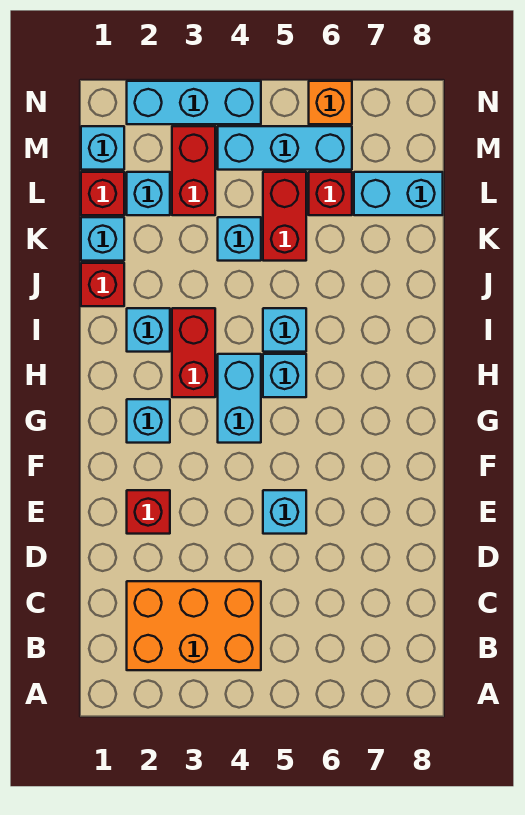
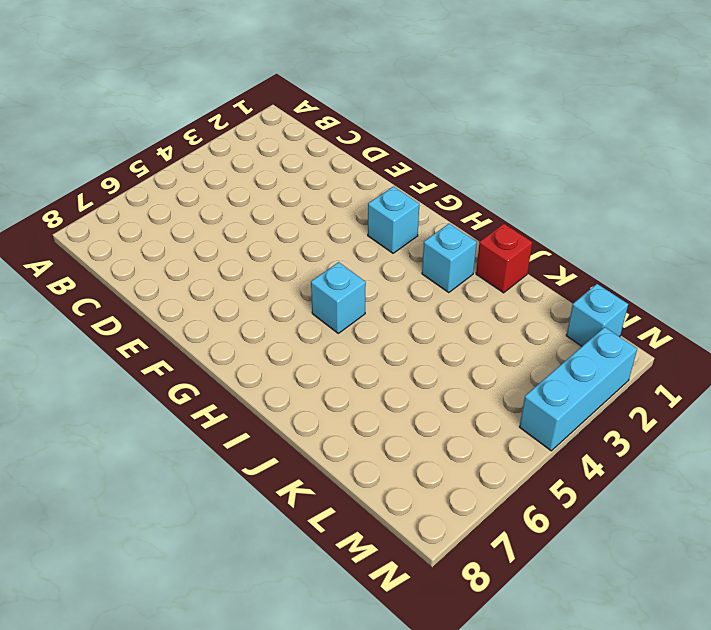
none -> orange 2x3 brick [127,581,261,670]
none -> red 1x1 brick [127,490,170,534]
none -> cyan 1x1 brick [263,490,306,534]

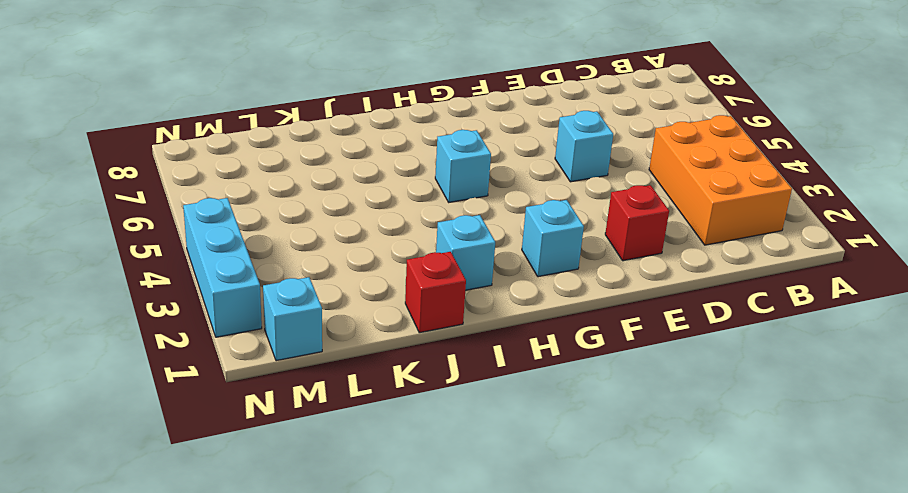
none -> cyan 1x2 brick [218,354,261,443]
none -> red 1x2 brick [172,308,215,397]
none -> cyan 1x1 brick [263,308,306,352]

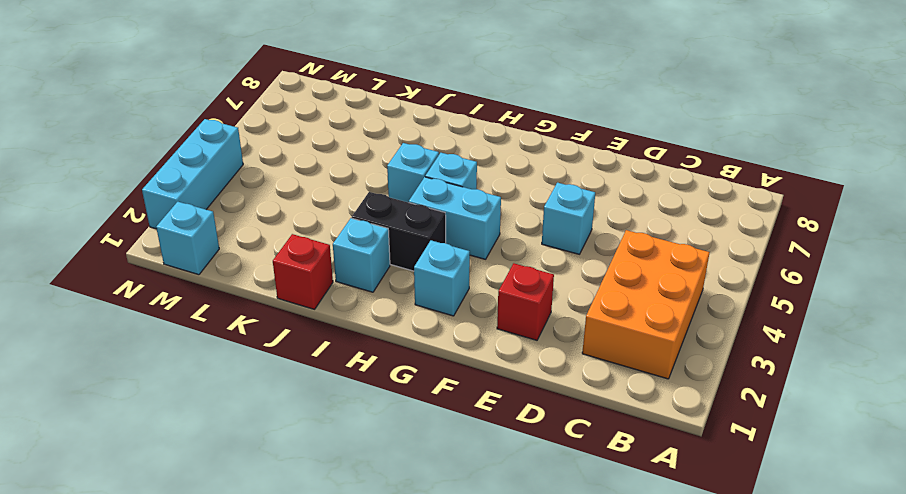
black 1x2 brick [352,192,446,271] -> red 1x2 brick [172,308,215,397]
none -> cyan 1x1 brick [81,217,124,261]
none -> cyan 1x1 brick [218,217,261,261]
none -> red 1x2 brick [263,172,306,261]

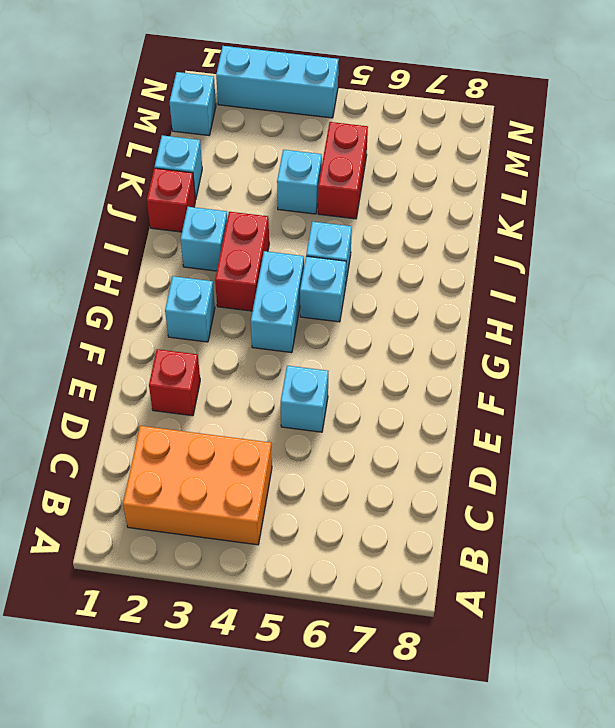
none -> red 1x1 brick [81,172,124,215]
none -> cyan 1x1 brick [127,172,170,215]
none -> red 1x2 brick [172,126,215,215]

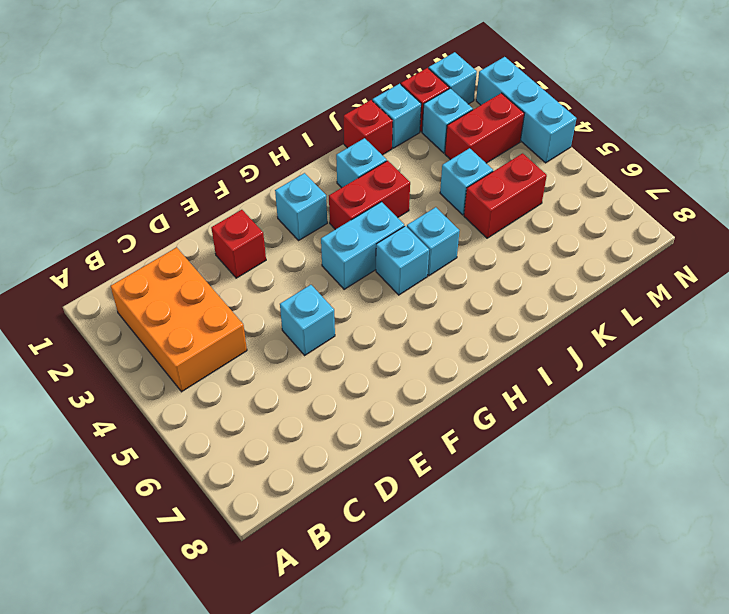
none -> red 1x1 brick [309,172,352,215]
none -> cyan 1x2 brick [354,172,443,215]
none -> cyan 1x3 brick [218,126,352,170]

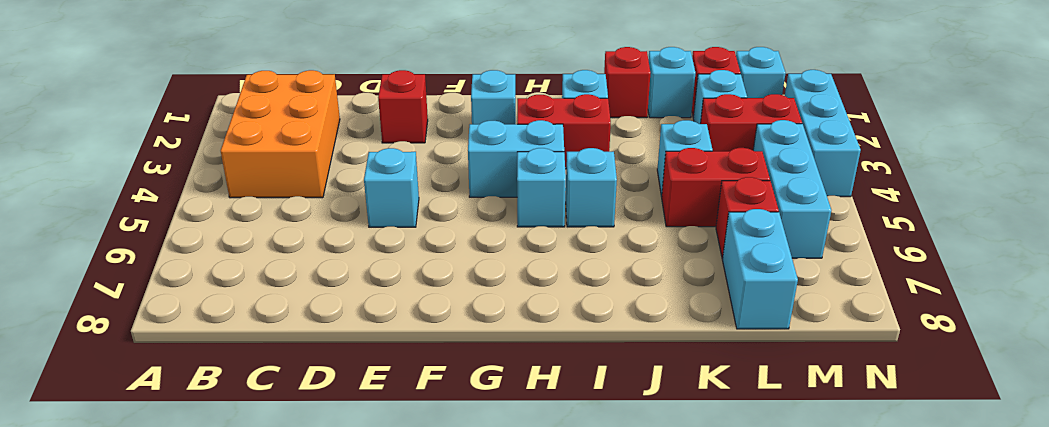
none -> orange 1x1 brick [309,81,352,124]

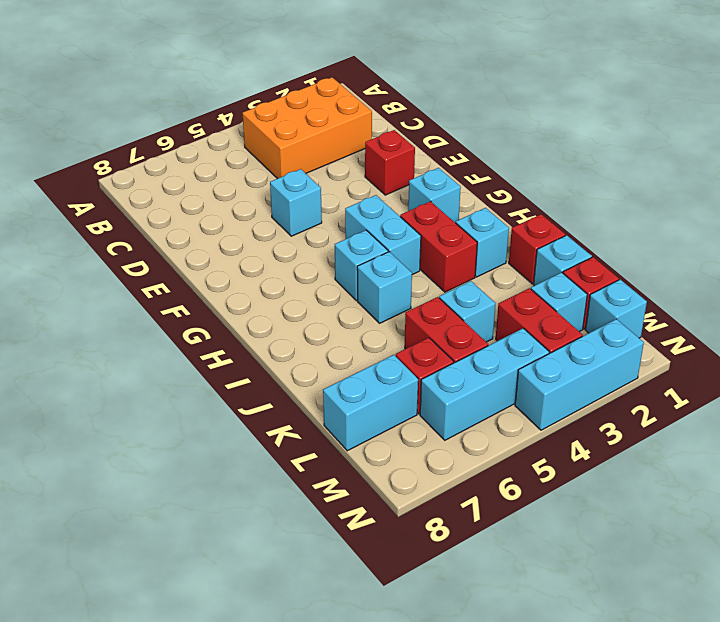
none -> orange 1x1 brick [309,81,352,124]

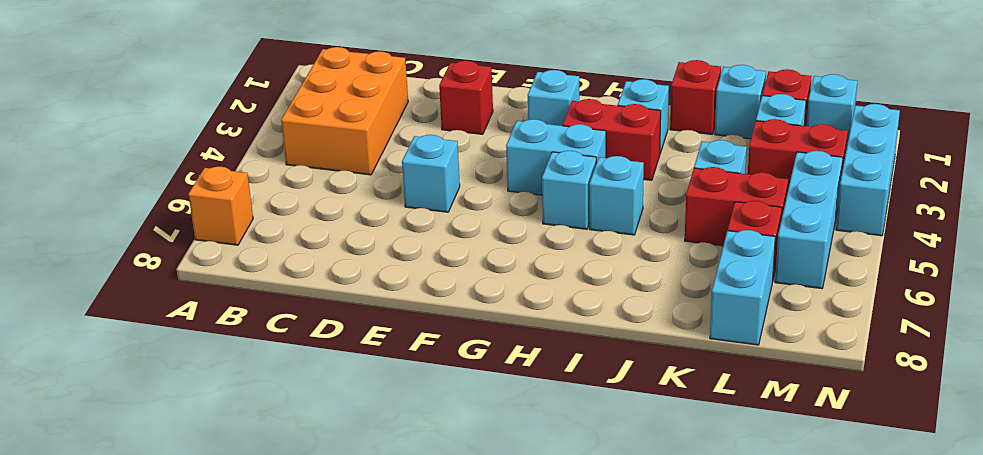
orange 1x1 brick [189,167,253,245] -> orange 1x1 brick moved to [309,81,352,124]

